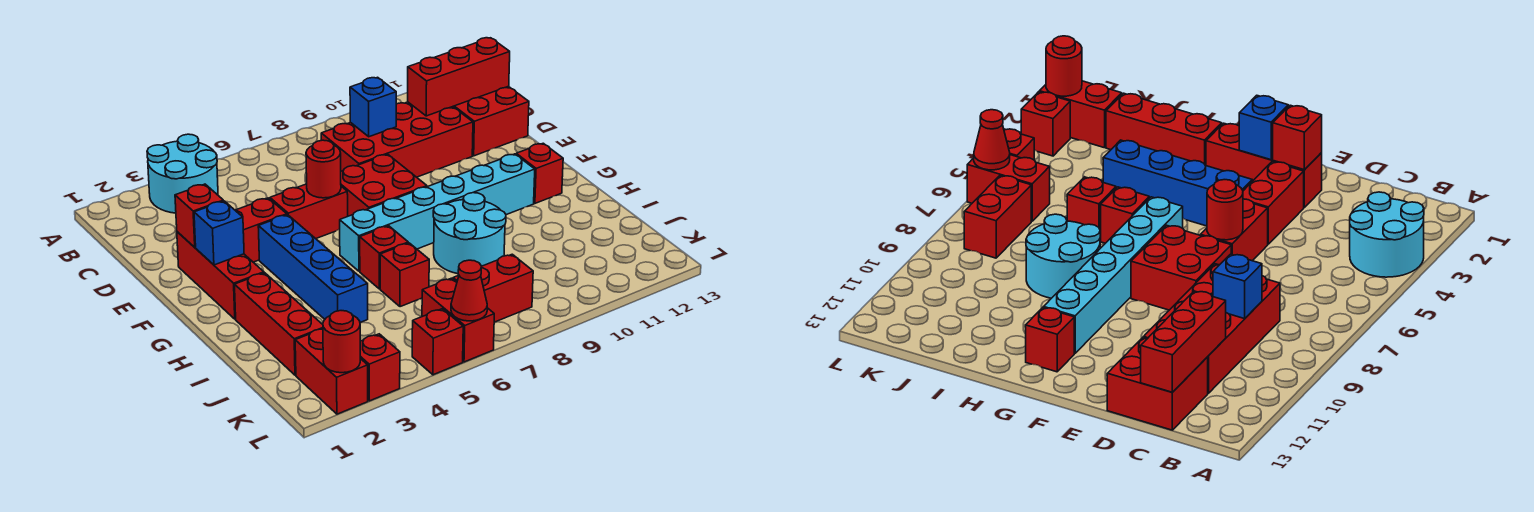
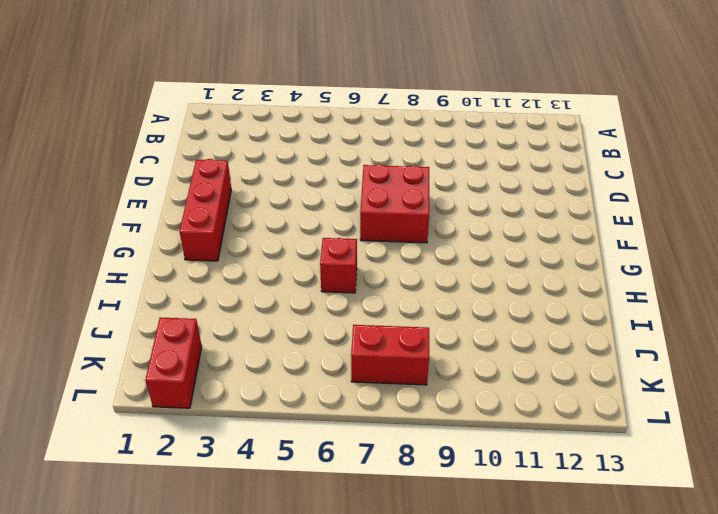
none -> cyan 2x2 round brick [147,134,218,213]
none -> red 2x4 brick [321,102,473,177]
none -> red 2x2 brick [453,86,529,156]

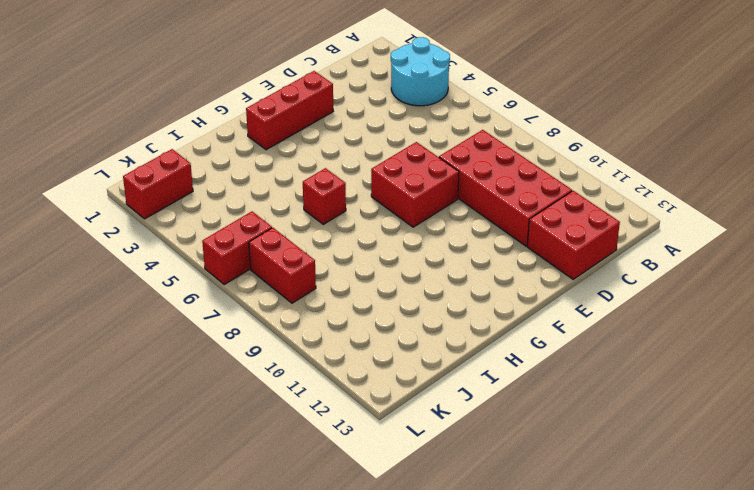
none -> red 1x2 brick [235,198,287,262]
none -> red 1x2 brick [270,184,348,239]
none -> blue 1x4 brick [258,215,368,322]

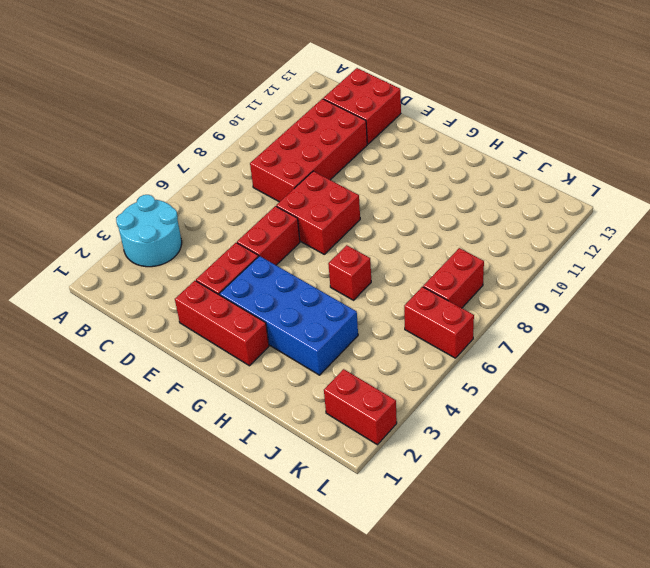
blue 2x4 brick [220,256,358,375] -> blue 1x4 brick [258,215,368,322]
none -> cyan 1x6 brick [340,154,535,271]
none -> red 1x1 brick [516,143,563,203]
none -> red 1x3 brick [235,273,323,375]

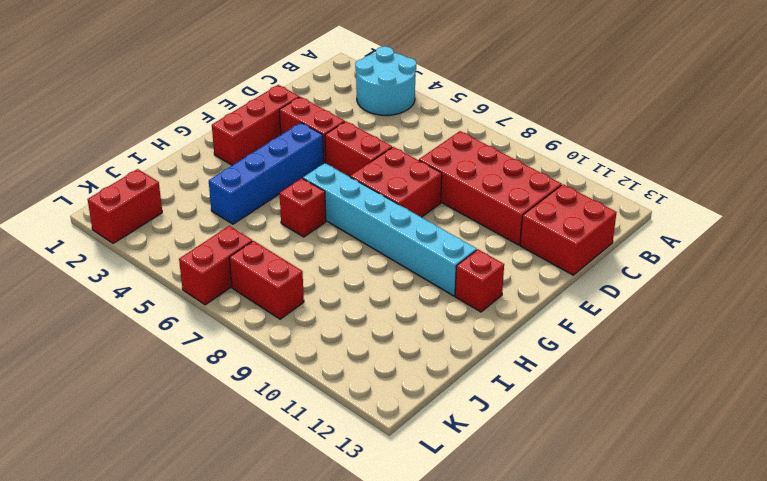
none -> red 1x3 brick [235,273,323,375]
none -> cyan 2x2 round brick [433,193,506,274]
none -> red 1x1 brick [380,243,429,307]

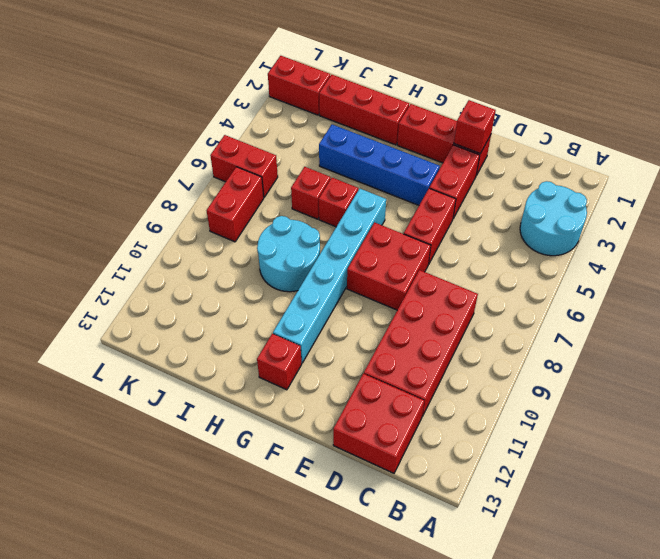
none -> red 1x1 brick [360,334,400,401]
none -> red 1x1 brick [412,309,463,375]
none -> blue 1x1 brick [350,77,396,137]

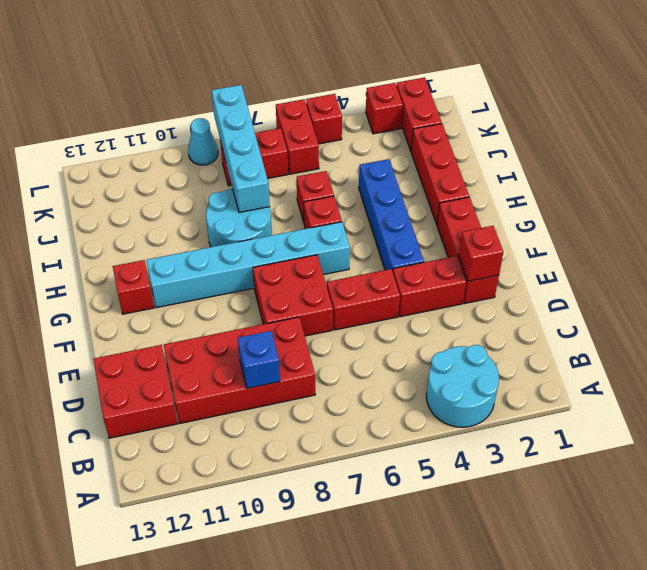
cyan 1x4 brick [212,85,270,212] -> none
cyan 1x1 cone [188,118,218,165] -> none
none -> red 1x3 brick [408,38,510,116]
none -> red 1x1 round brick [306,140,341,198]
none -> blue 1x1 brick [194,201,244,265]

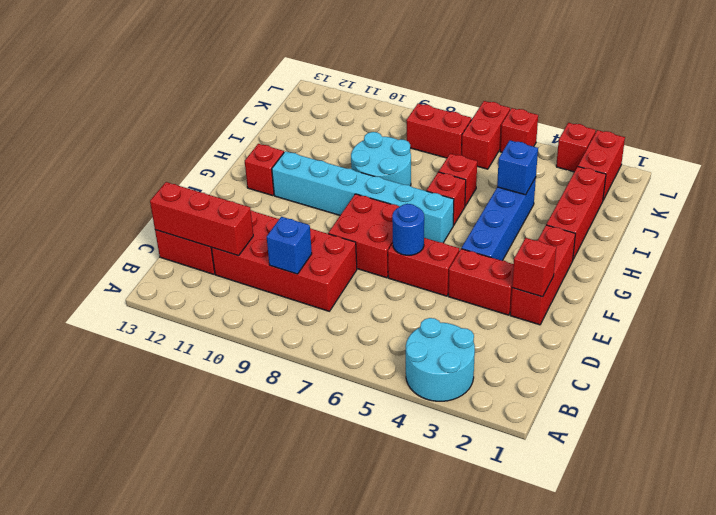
blue 1x1 round brick [392,204,424,255] -> red 1x1 round brick [306,140,341,198]
blue 1x1 brick [497,140,538,195] -> blue 1x1 brick moved to [194,201,244,265]
none -> red 1x1 round brick [323,311,360,373]
none -> red 1x1 cone [451,260,487,321]

